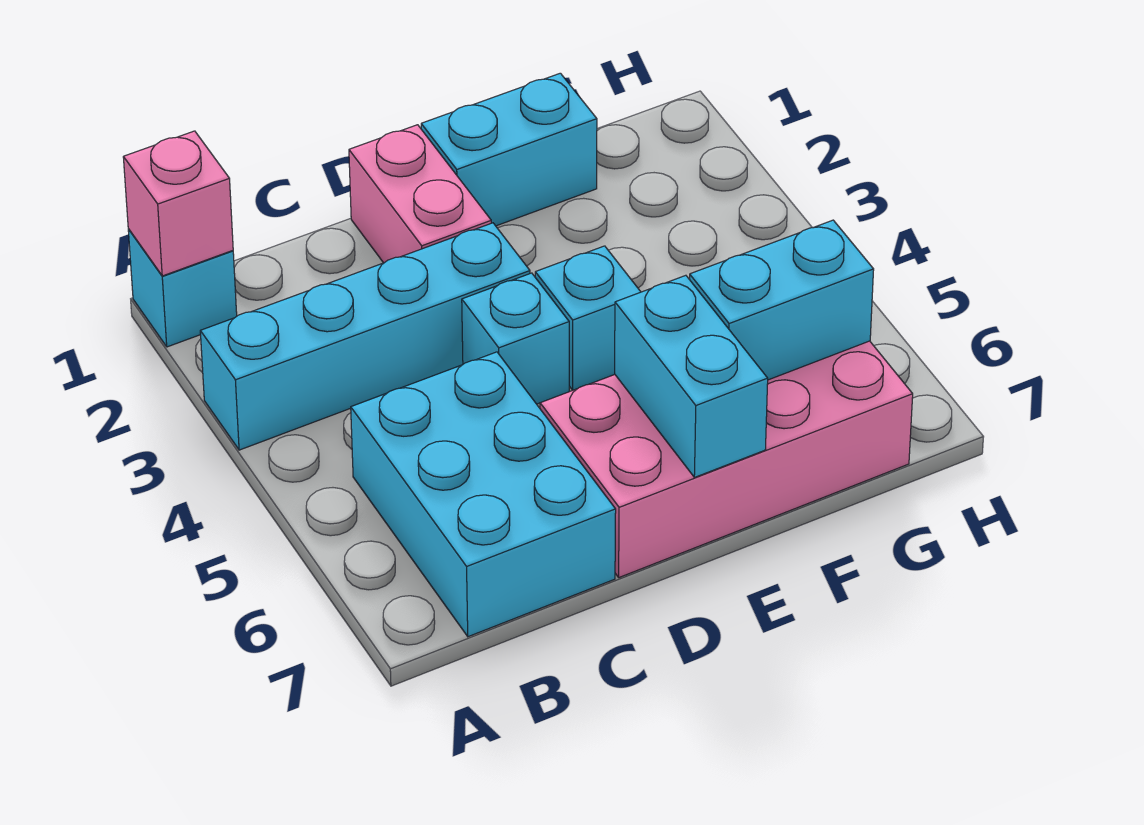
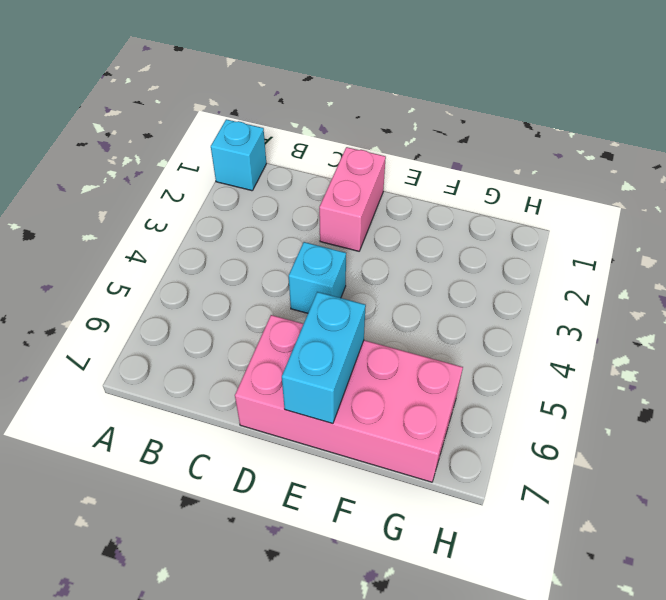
none -> cyan 1x4 brick [200,223,530,450]
none -> cyan 2x3 brick [351,352,616,637]

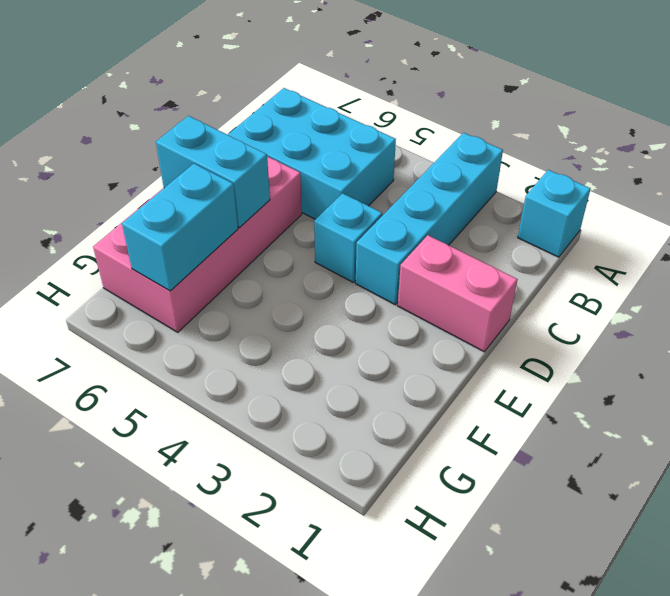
none -> cyan 1x2 brick [421,73,597,226]
none -> cyan 1x1 brick [535,246,641,390]

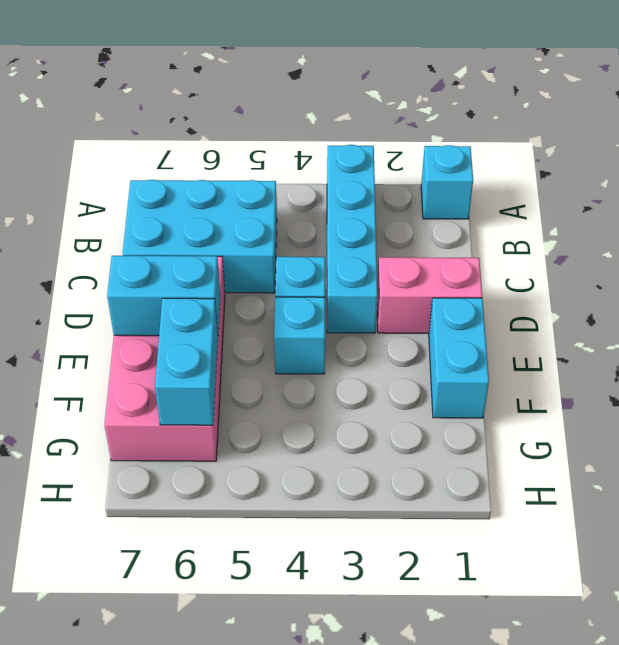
none -> pink 1x1 brick [123,131,233,276]

